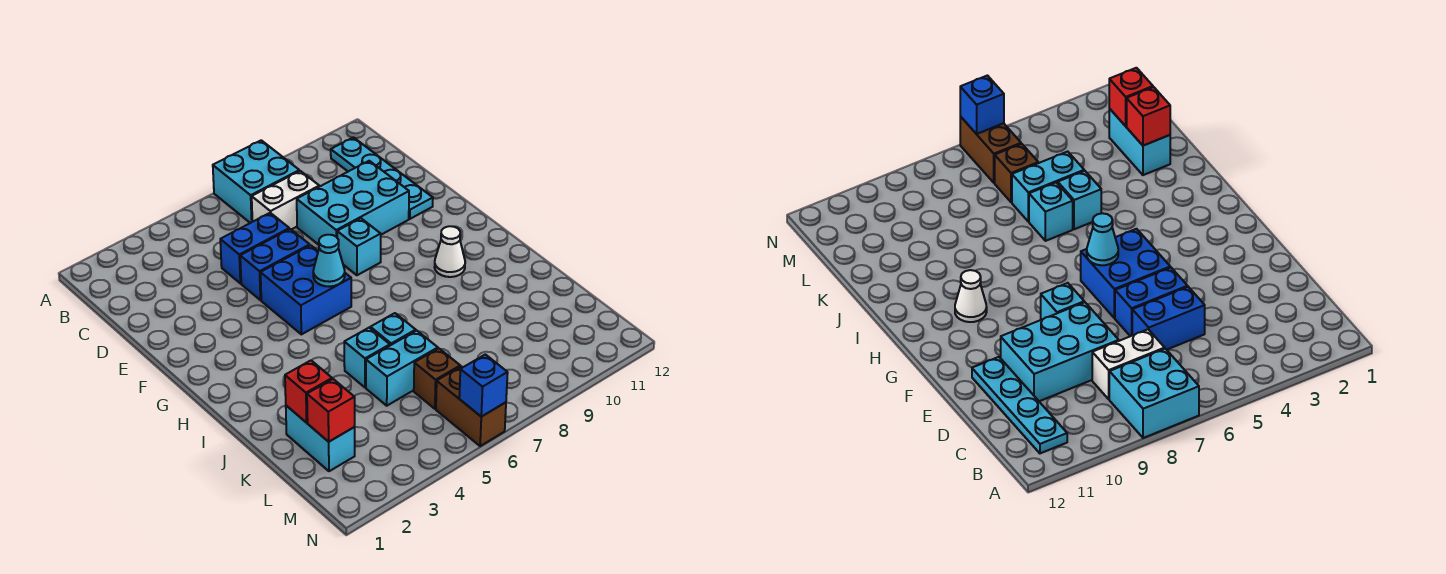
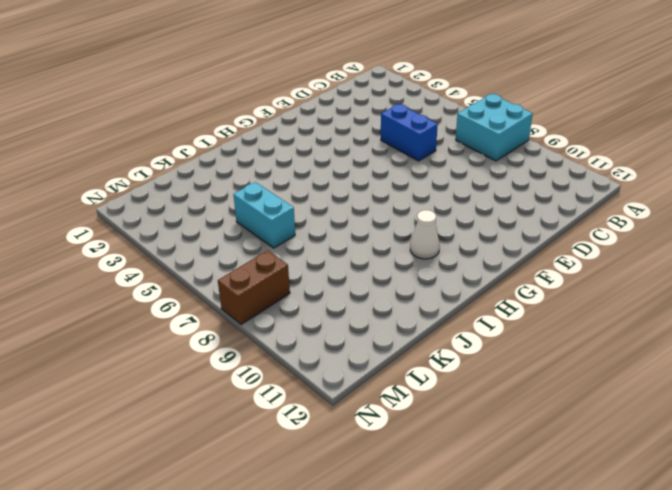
brown 1x2 brick [218,250,290,325] -> brown 1x2 brick moved to [436,366,506,446]
none -> cyan 1x4 plate [331,137,433,219]
none -> white 1x2 brick [252,171,319,229]
none -> cyan 2x3 brick [297,161,409,245]

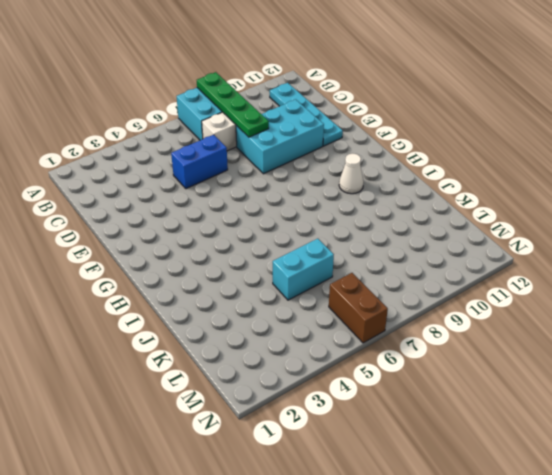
green 1x4 plate [197,72,269,137] -> none
none -> blue 1x2 brick [240,229,310,300]
none -> blue 2x2 brick [261,245,351,334]
none -> cyan 1x1 brick [337,218,381,275]

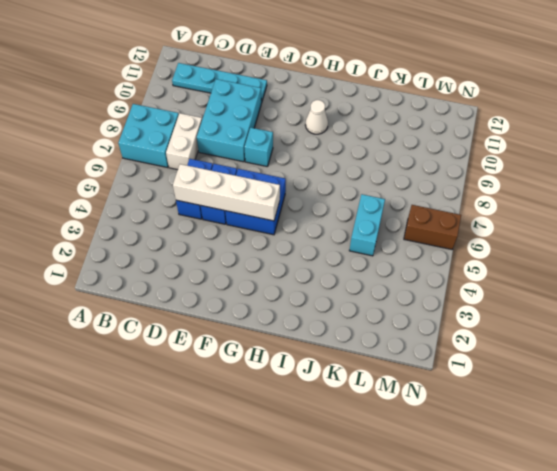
white 1x4 brick [173,164,280,221] -> none
none -> cyan 1x1 brick [344,328,390,387]
none -> cyan 1x1 brick [370,313,416,345]
none -> cyan 1x2 brick [286,406,355,471]

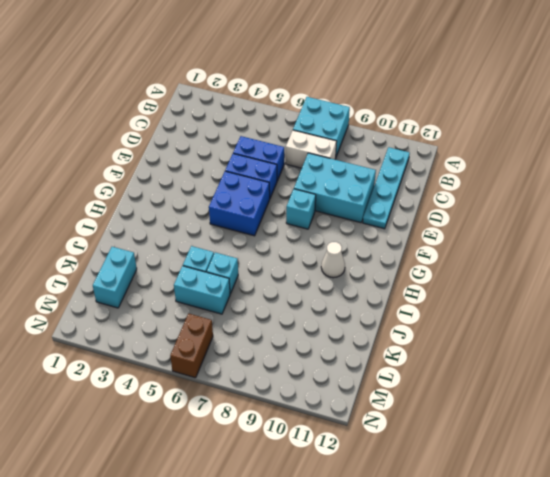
none -> brown 1x1 brick [414,348,461,409]
none -> cyan 1x1 cone [313,235,345,287]
none -> red 1x1 brick [285,361,332,423]

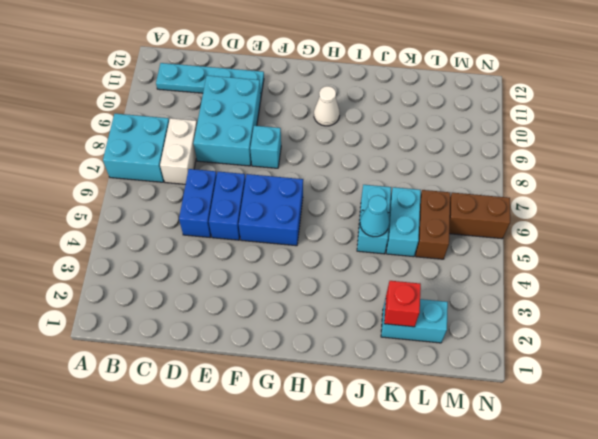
cyan 1x1 cone [360,195,389,237] -> cyan 1x1 cone moved to [313,235,345,287]
brown 1x2 brick [416,190,450,259] -> brown 1x1 brick [414,348,461,409]
none -> red 1x1 brick [307,379,355,442]
none -> blue 1x1 brick [459,354,508,417]

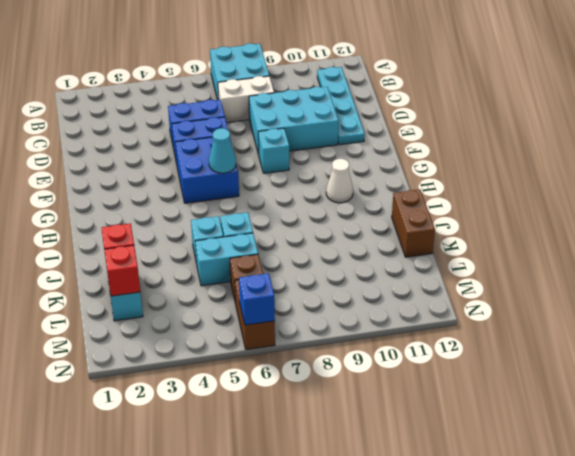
brown 1x2 brick [392,189,435,257] -> none

